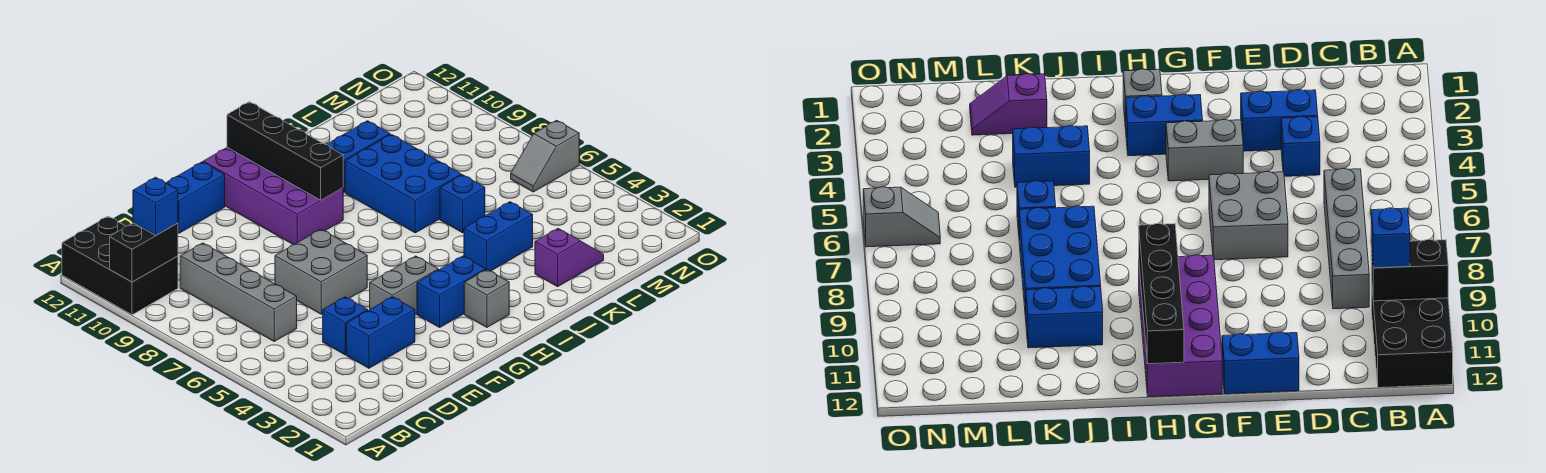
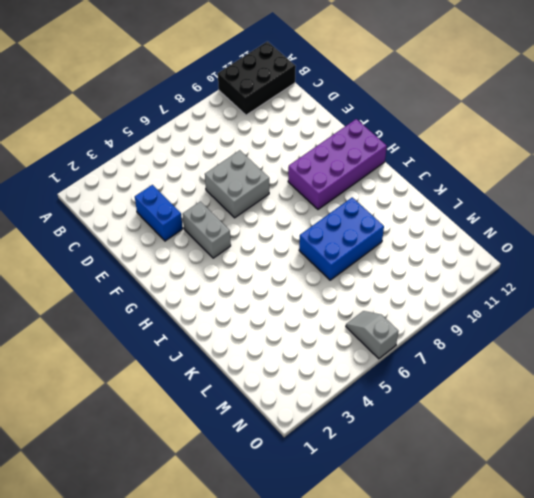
none -> grey 1x4 brick [180,243,297,341]
none -> blue 1x1 brick [323,297,368,355]
none -> blue 1x2 brick [166,162,225,233]

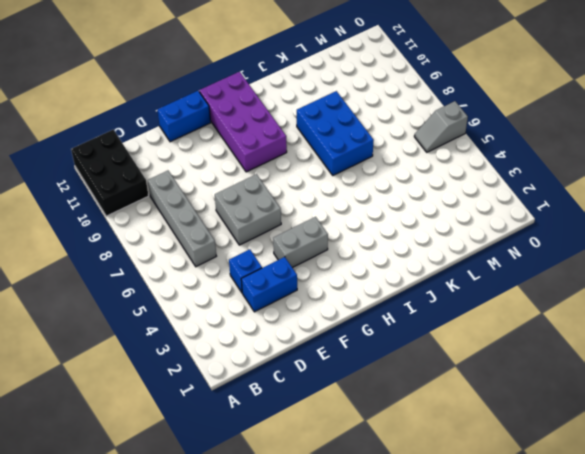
none -> blue 1x2 brick [417,256,486,327]
none -> grey 1x1 brick [464,270,509,327]
none -> blue 1x2 brick [464,202,533,271]

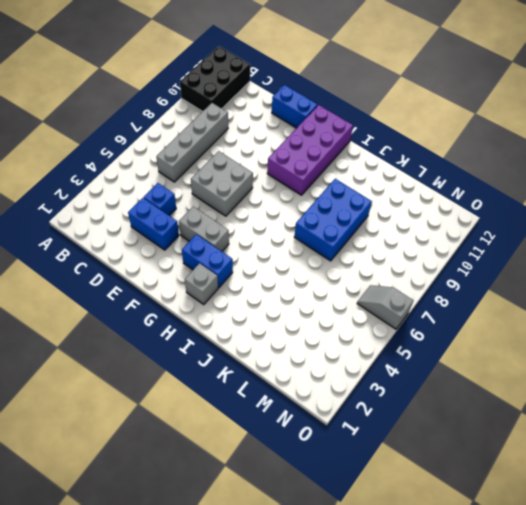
none -> blue 1x2 brick [464,202,533,271]
none -> blue 1x2 brick [326,121,390,192]
none -> purple 1x2 slope [535,228,604,287]

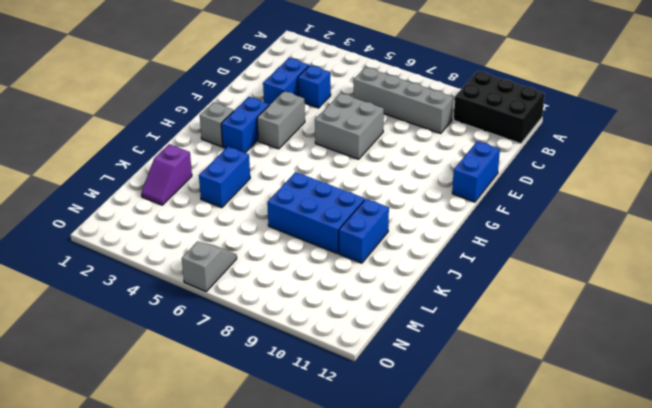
none -> purple 2x4 brick [203,147,343,245]
none -> blue 1x1 brick [440,175,485,233]
none -> black 1x2 brick [110,223,178,282]

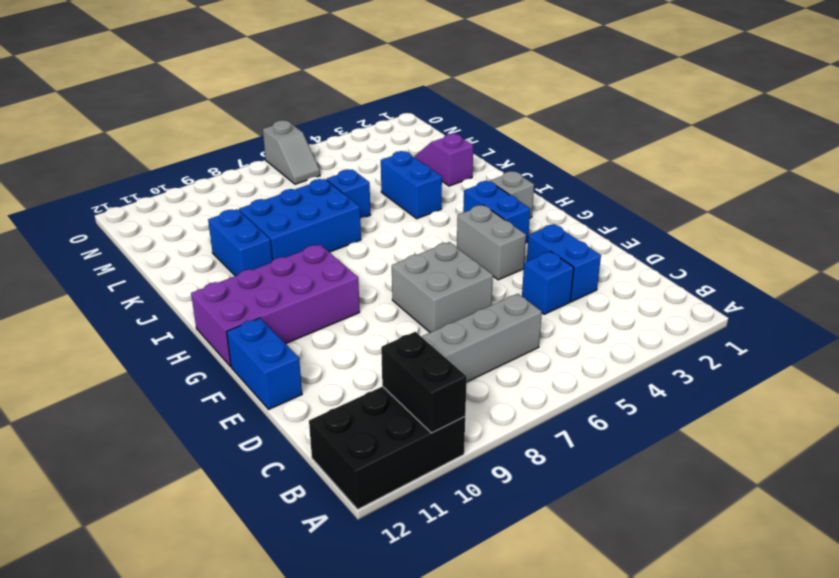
none -> black 1x4 brick [227,102,343,200]
none -> blue 1x1 brick [133,177,178,235]

